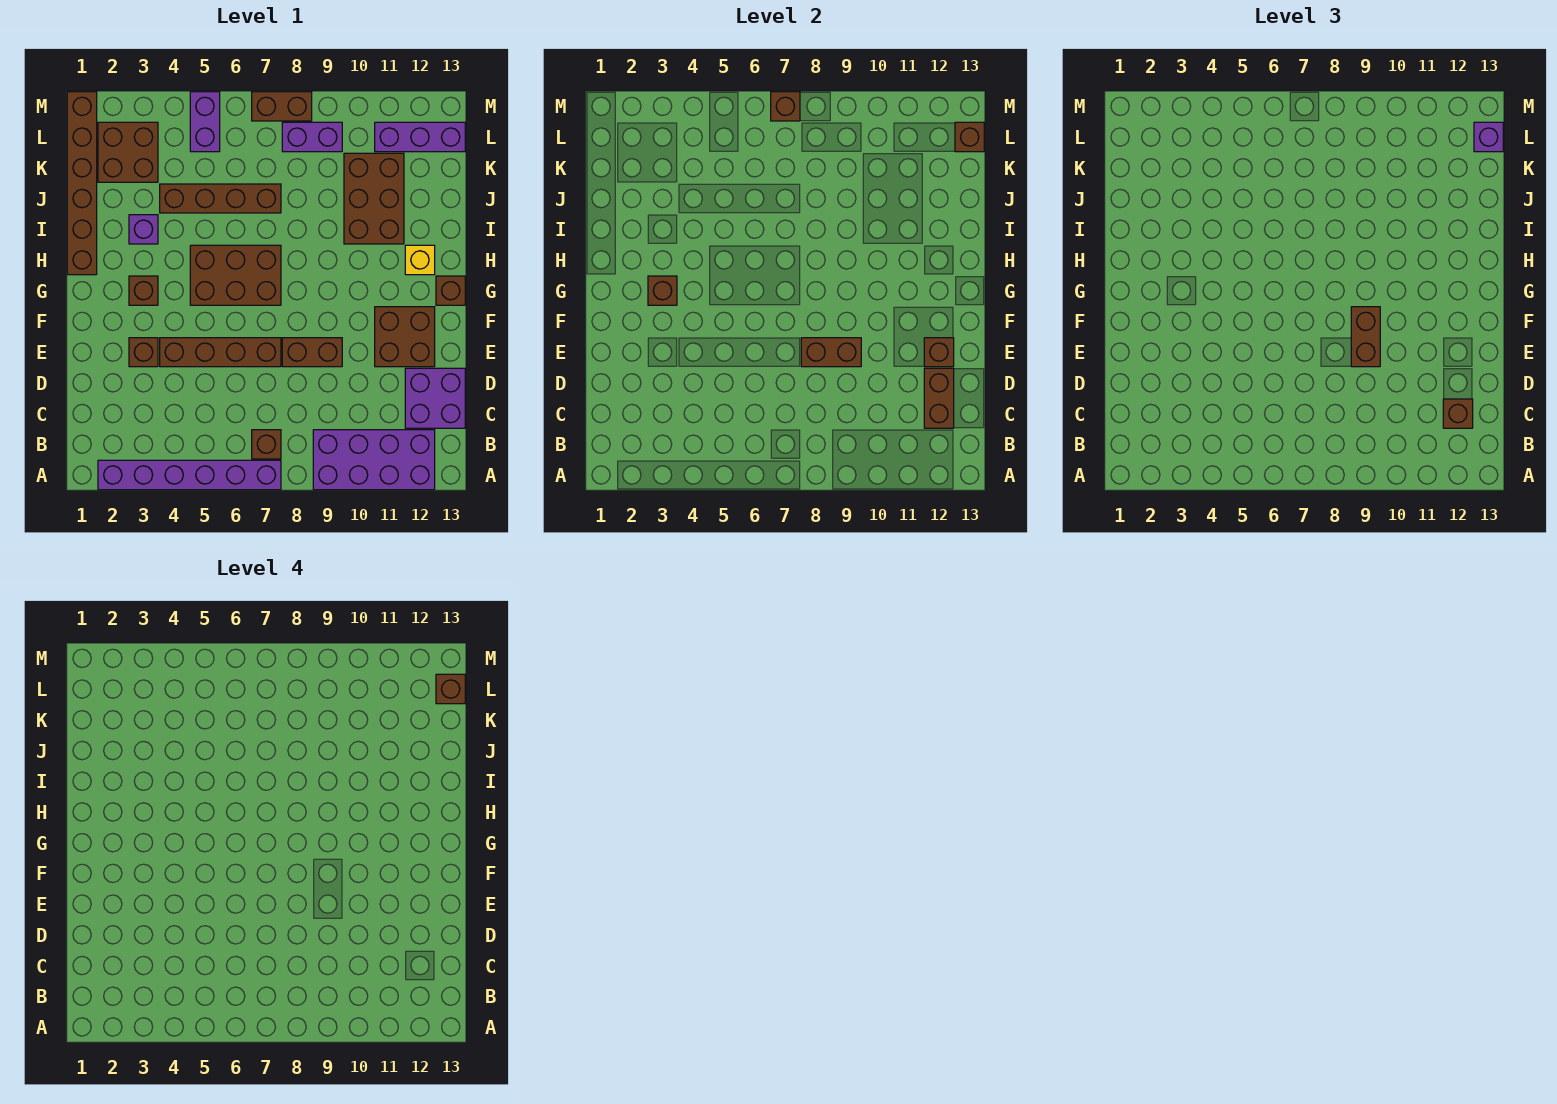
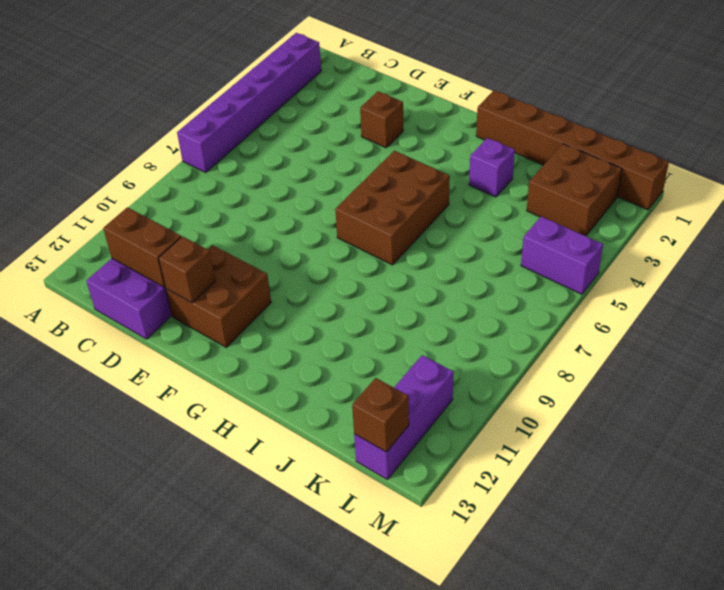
none -> purple 2x4 brick [313,430,435,490]
none -> brown 1x1 brick [252,430,281,459]
none -> brown 1x4 brick [160,338,281,367]
none -> brown 1x2 brick [282,338,342,367]

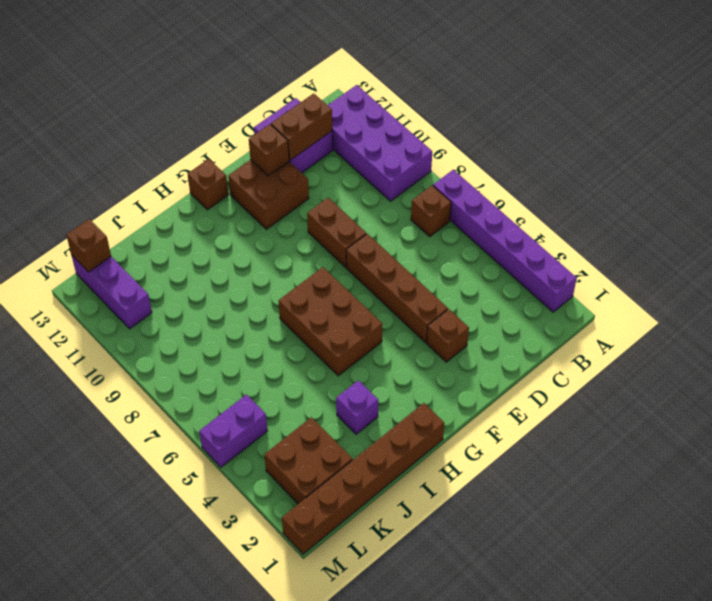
none -> brown 1x1 brick [129,276,158,305]
none -> yellow 1x1 brick [405,245,435,275]
none -> brown 2x3 brick [344,153,404,244]
none -> brown 1x4 brick [160,184,281,213]

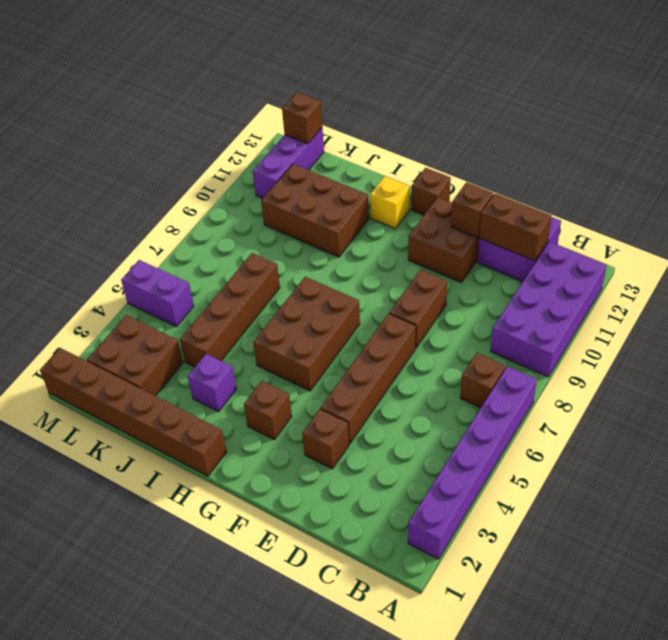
none -> purple 1x2 brick [282,122,342,152]
none -> brown 1x2 brick [252,92,312,121]
none -> brown 1x2 brick [801,338,861,367]
none -> brown 1x1 brick [648,276,677,305]

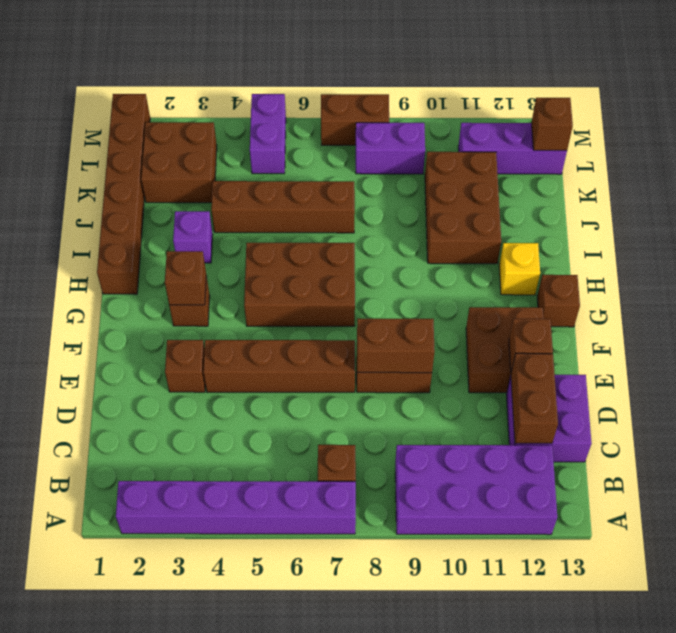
none -> brown 1x1 brick [771,92,800,121]
none -> brown 1x1 brick [1443,399,1473,428]
none -> brown 1x2 brick [1351,307,1380,367]
none -> purple 1x1 brick [1474,122,1503,152]

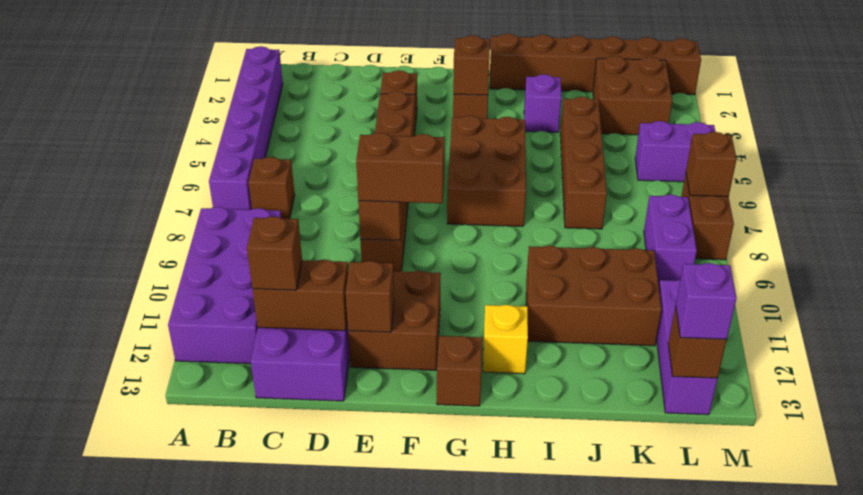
none -> brown 1x1 brick [436,674,465,704]

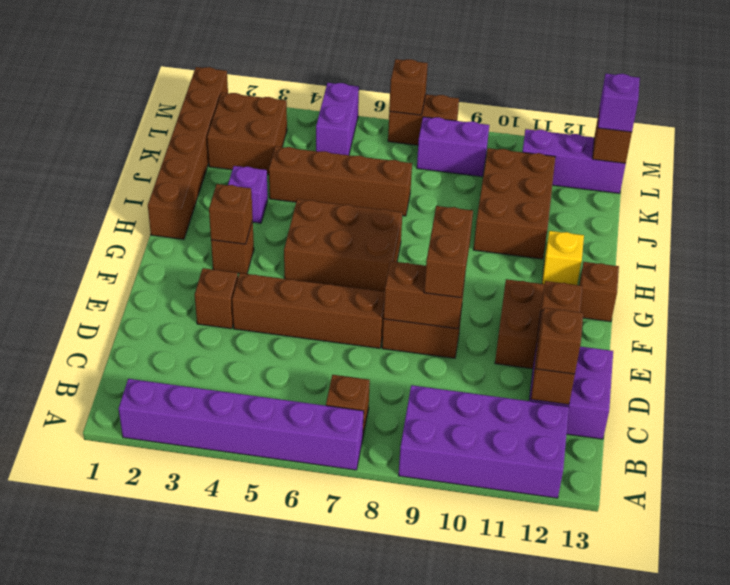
none -> brown 1x1 brick [436,674,465,704]

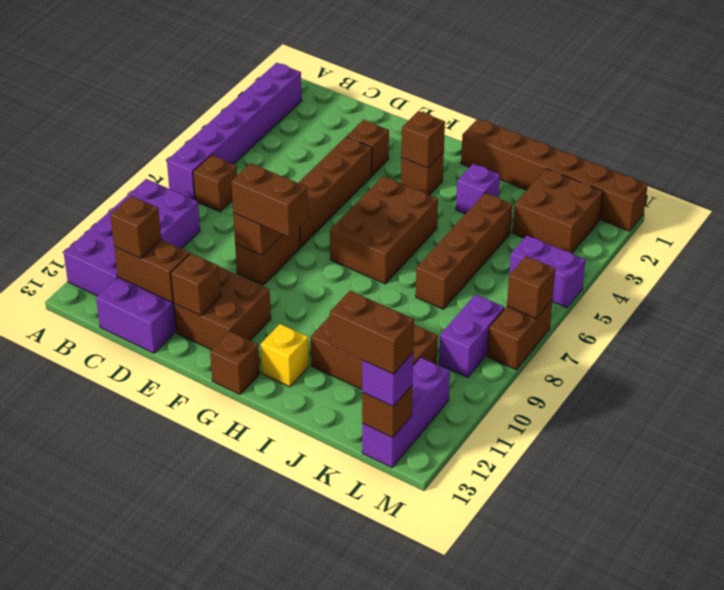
brown 1x2 brick [330,291,414,374] -> brown 1x1 brick [436,674,465,704]

